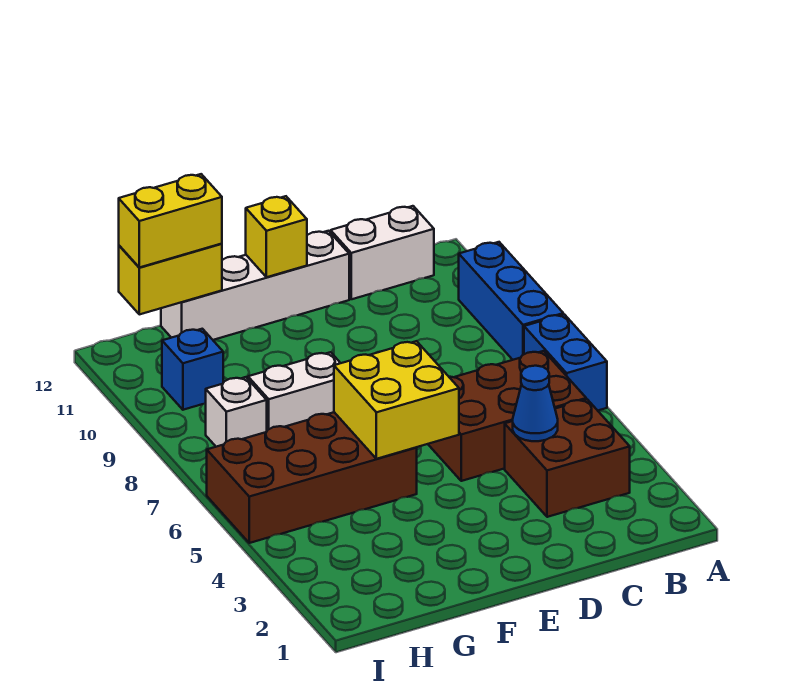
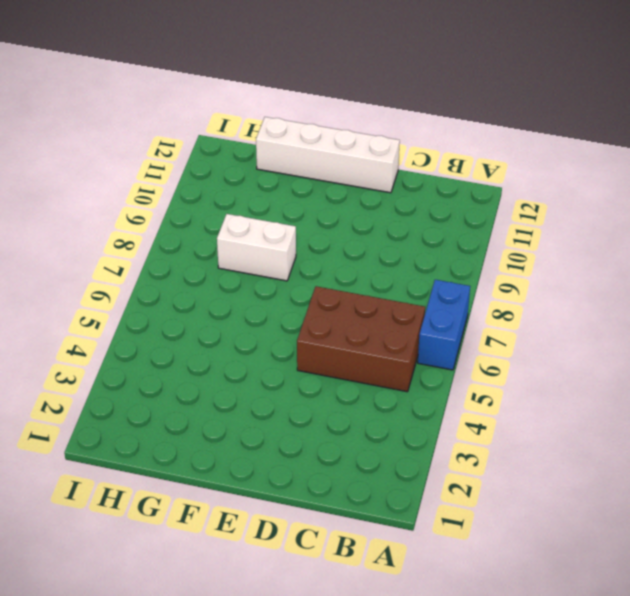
none -> blue 1x3 brick [459,242,563,360]
none -> brown 2x2 brick [505,399,630,517]
none -> white 1x2 brick [331,206,434,299]

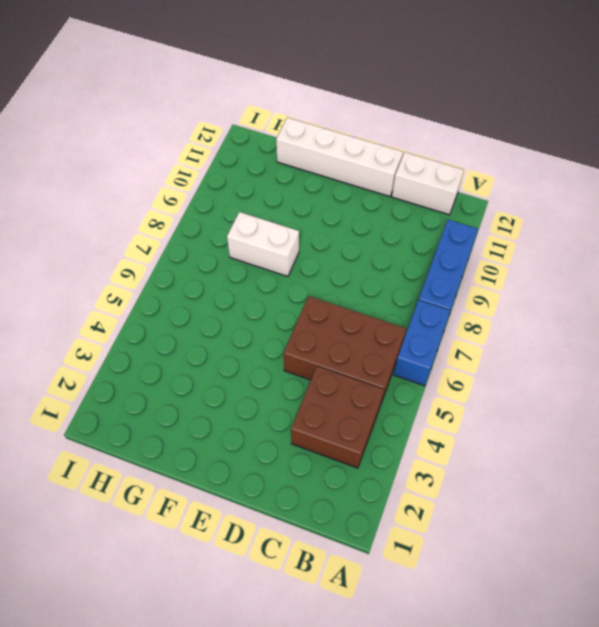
none -> brown 2x4 brick [207,412,417,543]
none -> white 1x1 brick [206,377,267,447]
none -> blue 1x1 brick [162,329,223,410]

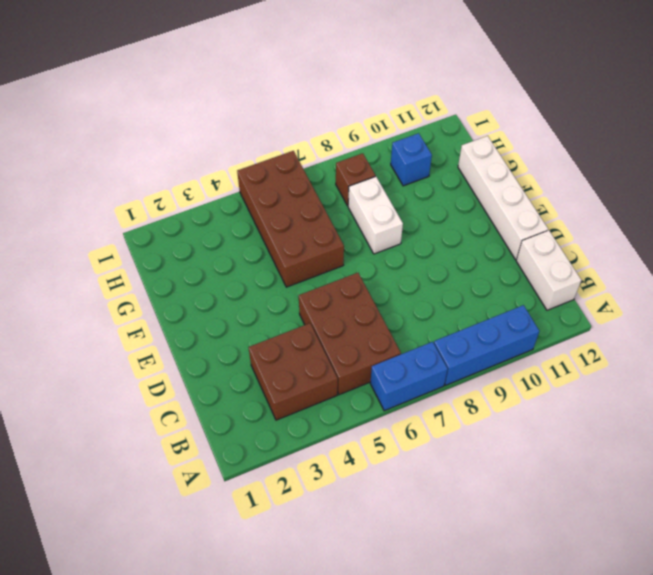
brown 1x1 brick [336,153,375,206] -> white 1x1 brick [206,377,267,447]
none -> blue 1x1 cone [513,366,558,441]
none -> yellow 2x2 brick [334,341,459,459]
none -> yellow 1x1 brick [246,196,307,277]

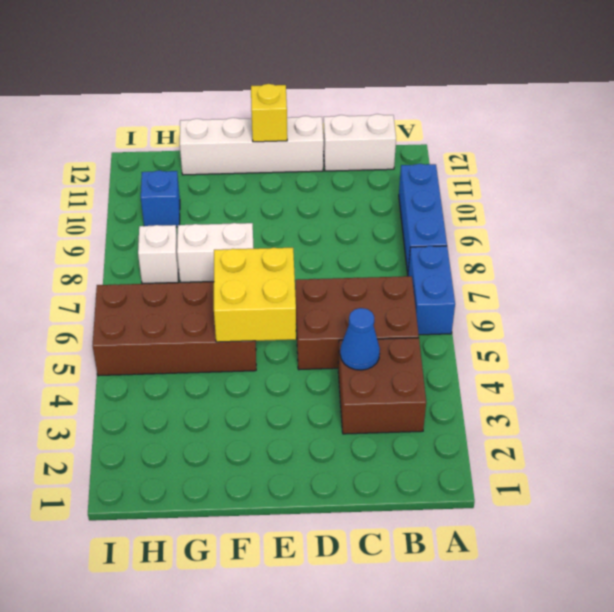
none -> yellow 1x2 brick [119,244,222,314]
none -> yellow 1x2 brick [119,174,222,268]

